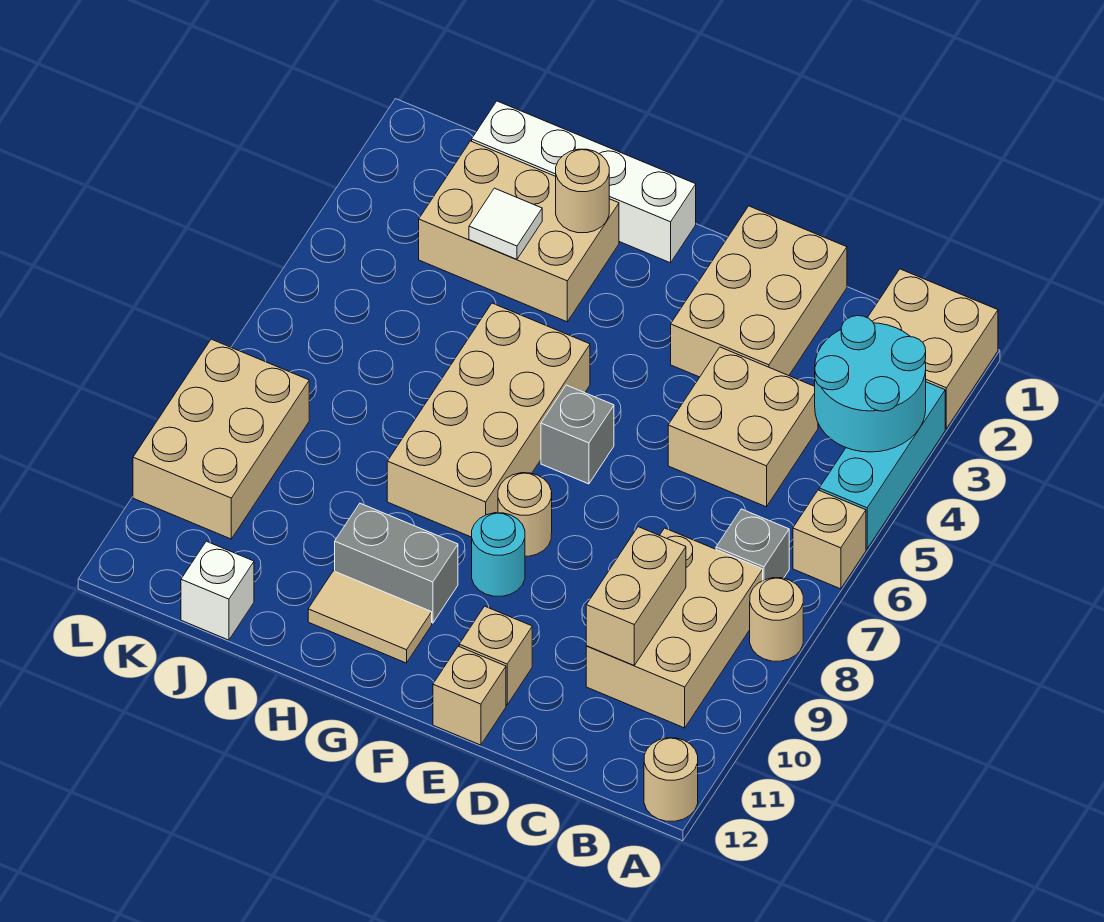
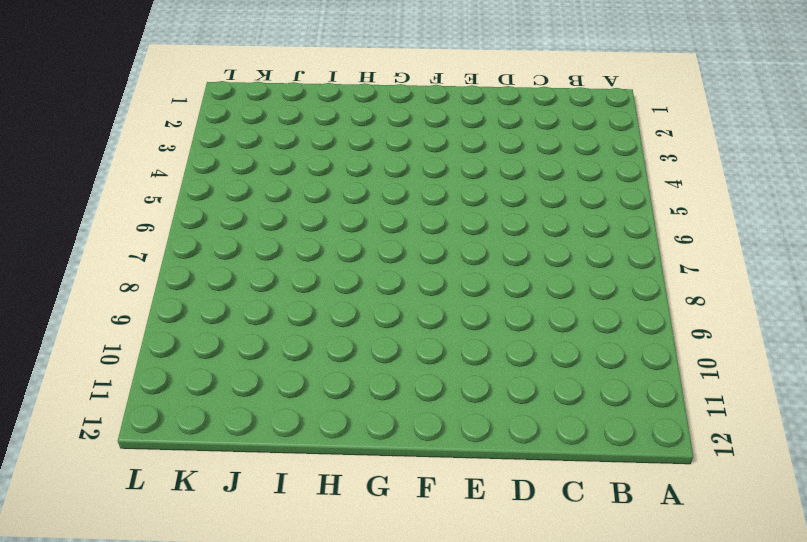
none -> tan 2x2 brick [868,269,998,429]
none -> cyan 1x3 brick [819,382,945,549]
none -> tan 1x1 brick [793,490,866,589]

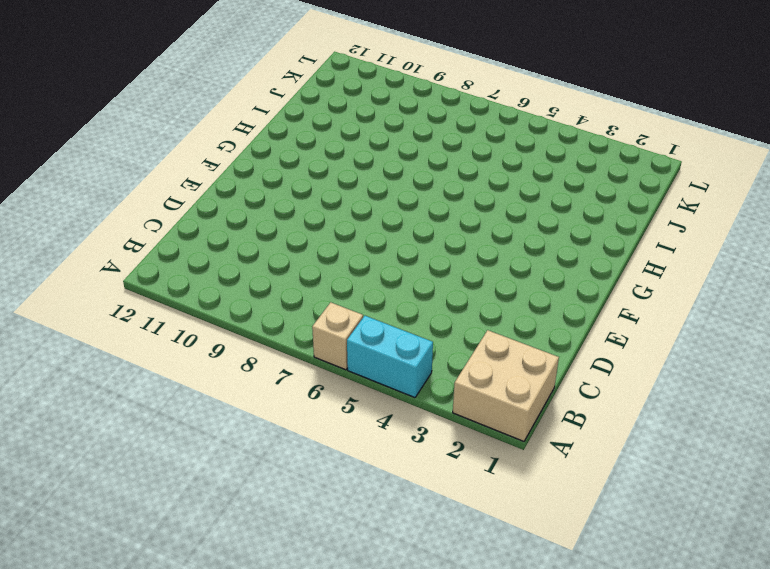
cyan 1x2 brick [347,316,433,398] -> cyan 1x3 brick [819,382,945,549]
none -> tan 1x1 round brick [750,578,803,661]
none -> tan 1x1 round brick [644,738,698,821]
none -> grey 1x1 brick [716,509,789,580]

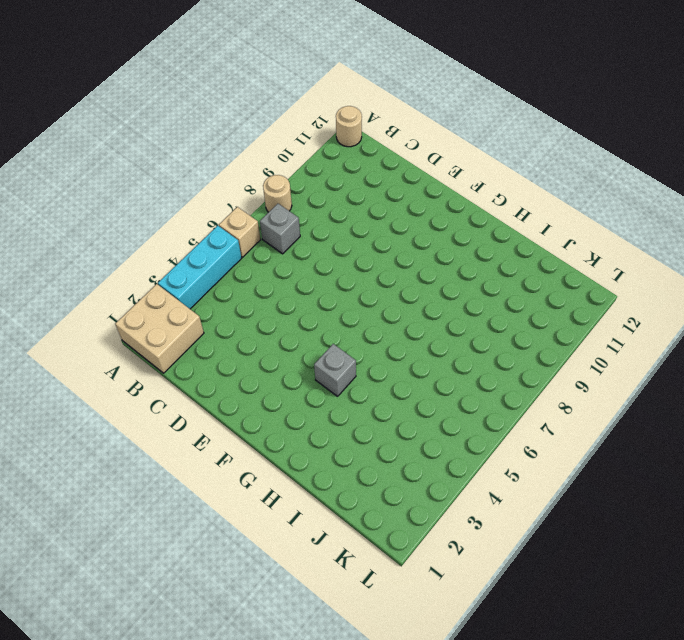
grey 1x1 brick [314,344,356,396] -> grey 1x1 brick moved to [541,385,614,484]
none -> tan 2x3 brick [586,528,763,728]
none -> tan 2x2 brick [668,347,818,507]
none -> tan 2x3 brick [671,206,847,377]

